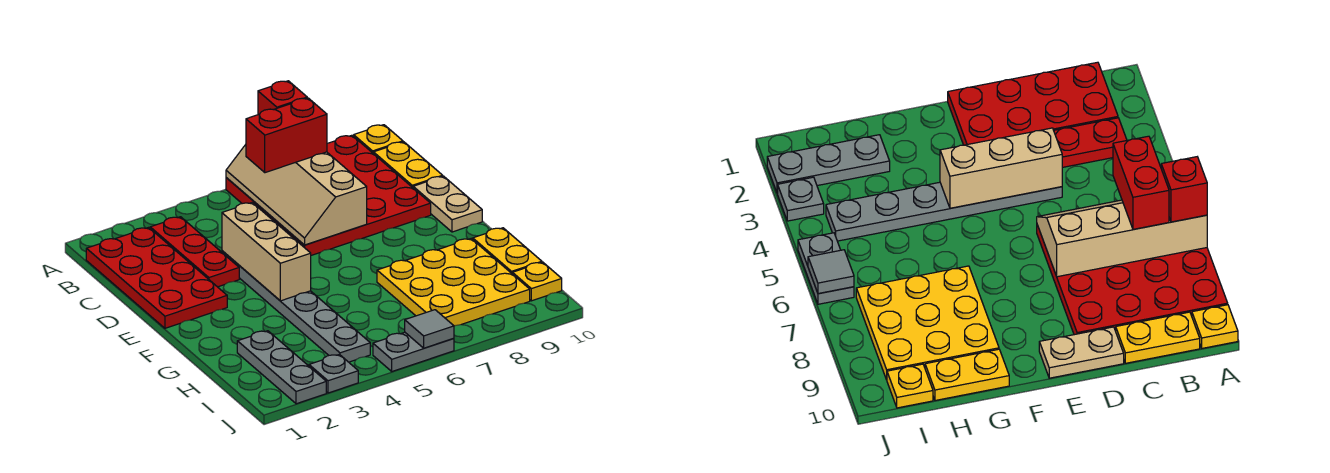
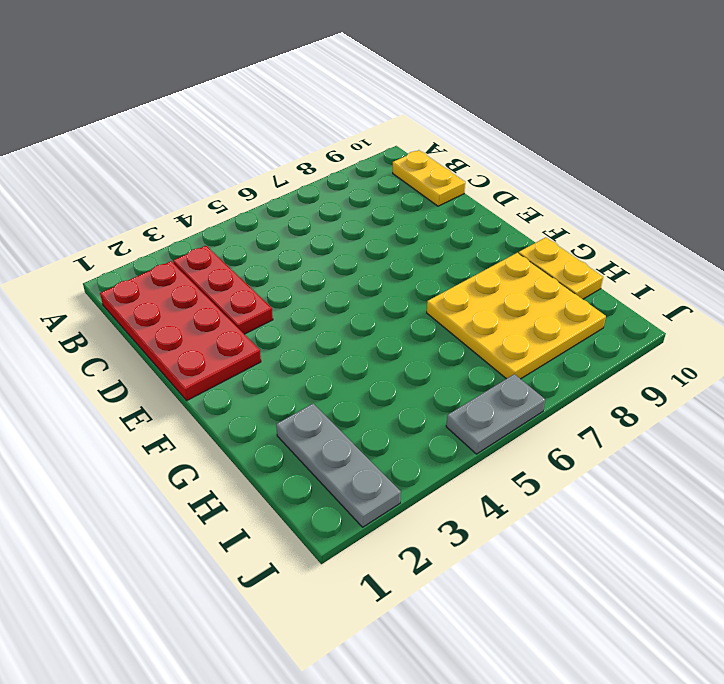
none -> red 4x4 plate [226,135,431,255]
none -> yellow 1x1 plate [354,125,403,153]
none -> grey 1x6 plate [222,251,370,362]

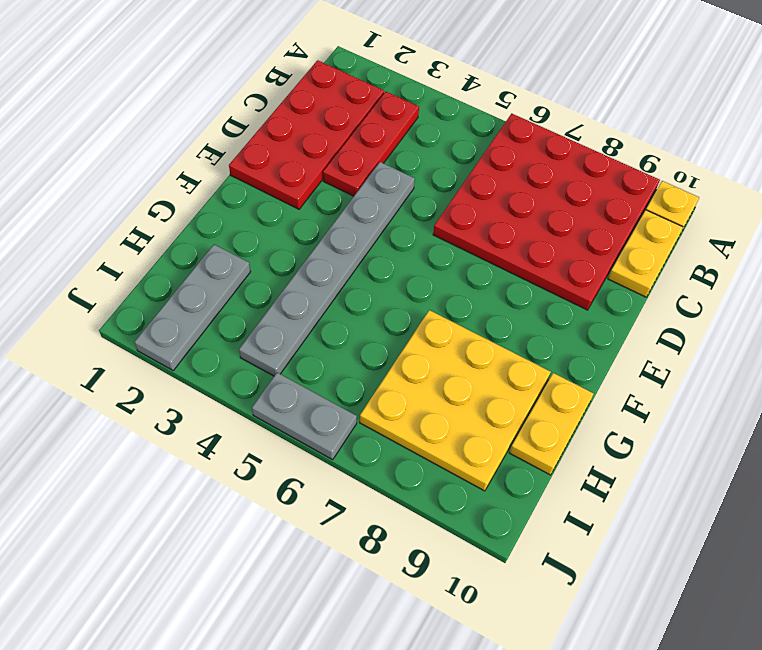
none -> tan 1x2 plate [413,176,482,232]
none -> yellow 1x1 plate [512,262,562,301]
none -> grey 1x1 plate [309,354,358,393]

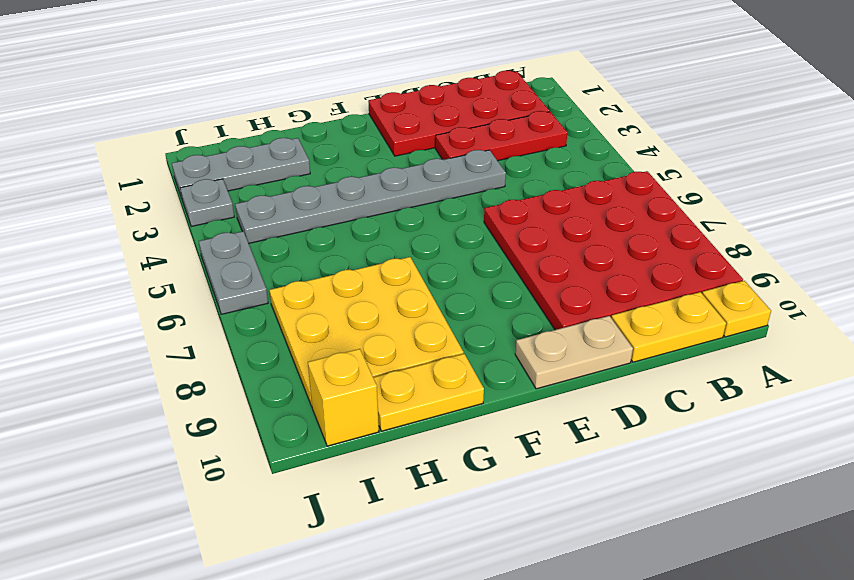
yellow 1x1 brick [308,349,379,446] -> yellow 1x1 plate [512,262,562,301]
none -> tan 2x4 slope [226,145,367,245]
none -> tan 1x3 brick [222,203,311,301]
none -> grey 1x1 tile [405,310,454,348]

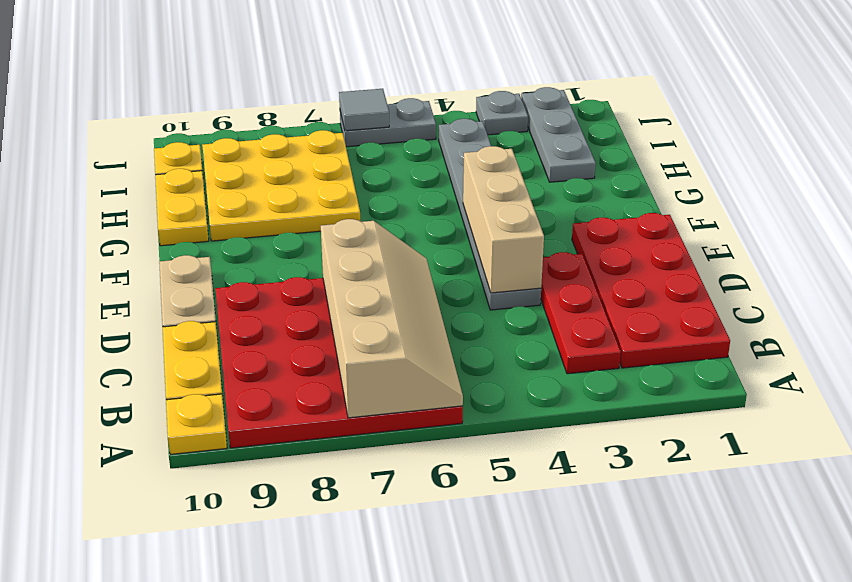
none -> red 1x1 brick [258,81,307,115]
none -> red 1x2 brick [246,98,327,173]

